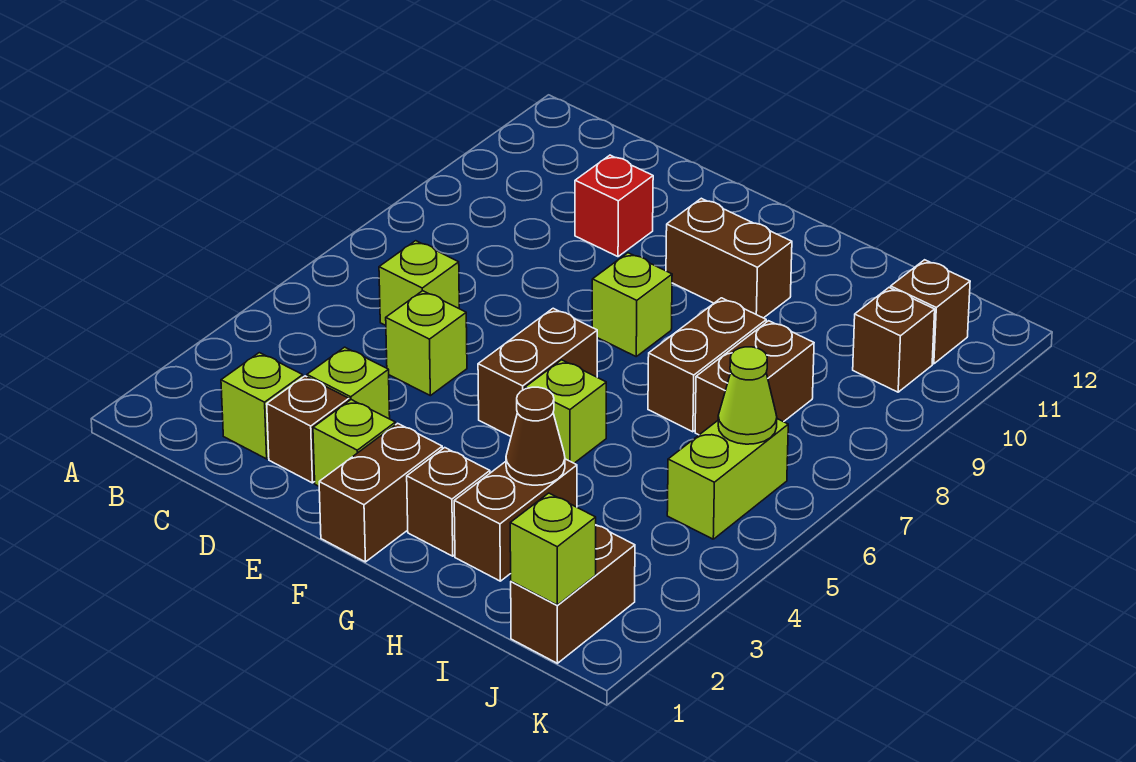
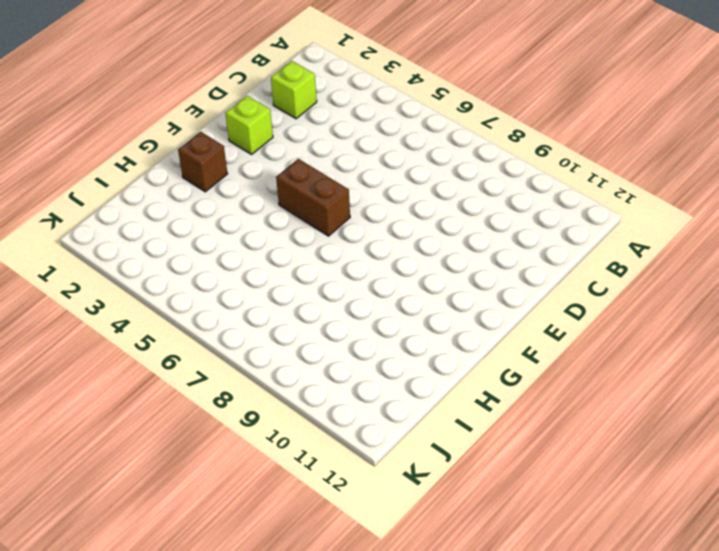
none -> lime 1x1 brick [379,241,459,325]
none -> brown 1x1 brick [267,376,349,483]
none -> lime 1x1 brick [307,347,390,419]

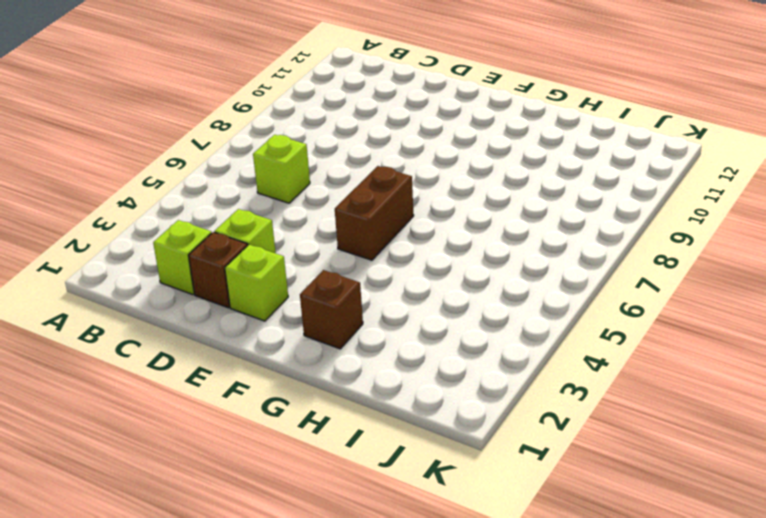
none -> lime 1x1 brick [386,291,467,396]
none -> red 1x1 brick [575,155,653,257]
none -> brown 1x2 brick [319,423,442,562]

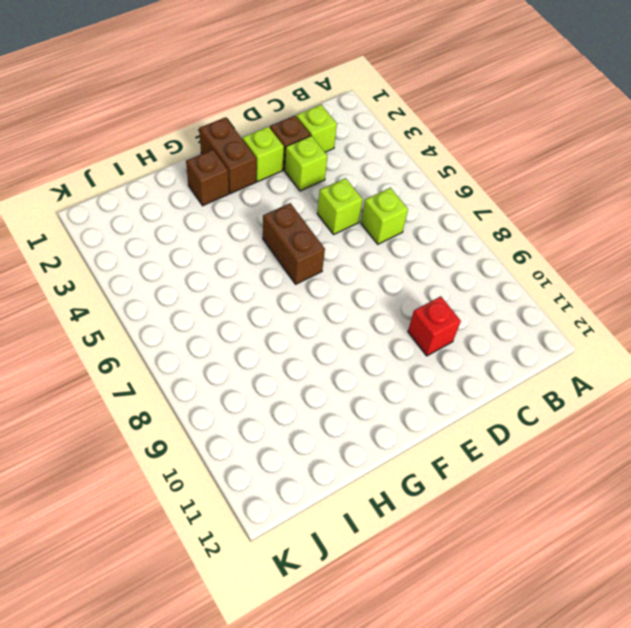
none -> lime 1x1 brick [592,253,672,356]
none -> brown 1x2 brick [666,198,792,318]
none -> lime 1x1 brick [525,360,606,463]

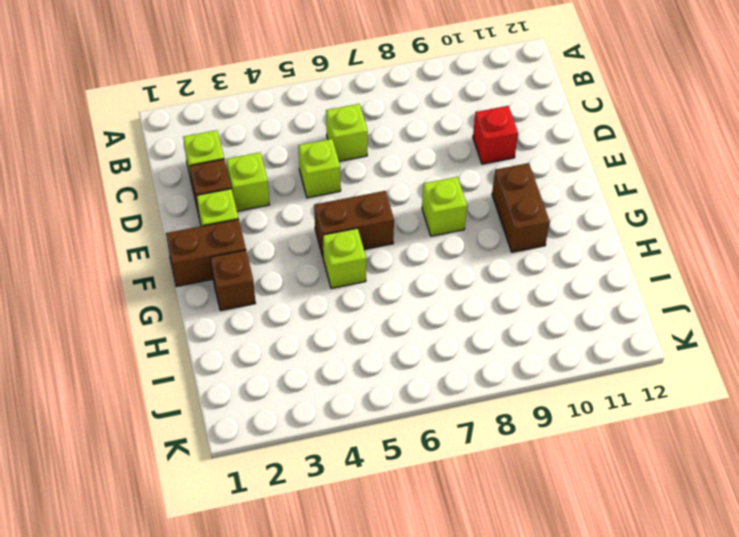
none -> brown 1x2 brick [454,459,577,581]
none -> brown 1x2 brick [648,298,766,432]
none -> brown 1x2 brick [695,321,814,435]

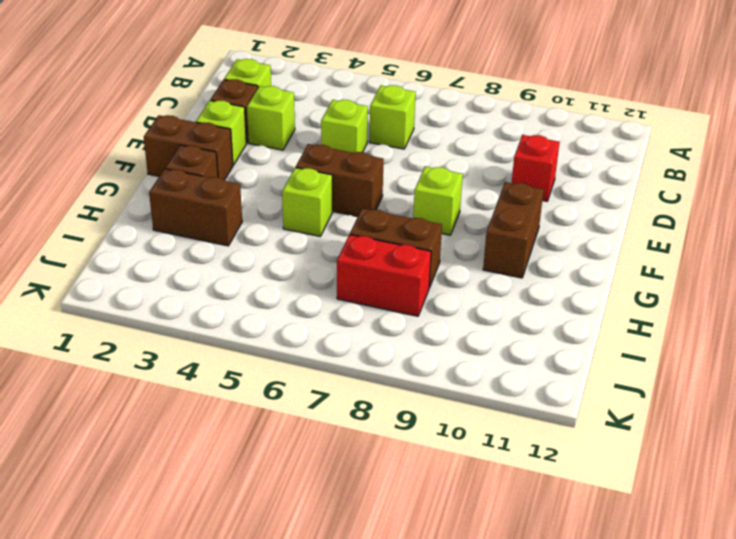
red 1x2 brick [337,235,431,316] -> brown 1x2 brick [695,321,814,435]
none -> brown 1x2 brick [511,525,635,663]
none -> lime 1x2 brick [667,419,788,539]
none -> brown 1x1 brick [853,288,935,392]

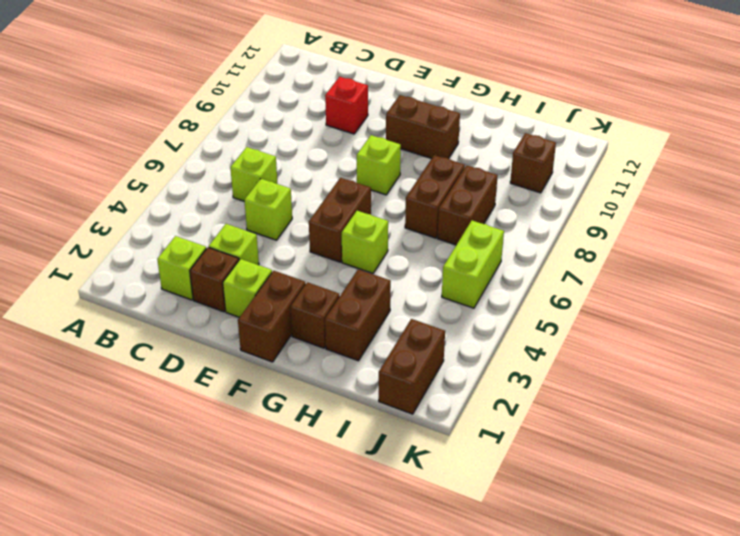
none -> brown 1x1 brick [891,260,970,364]
none -> brown 1x1 cone [506,387,565,485]
none -> lime 1x1 brick [510,493,596,605]

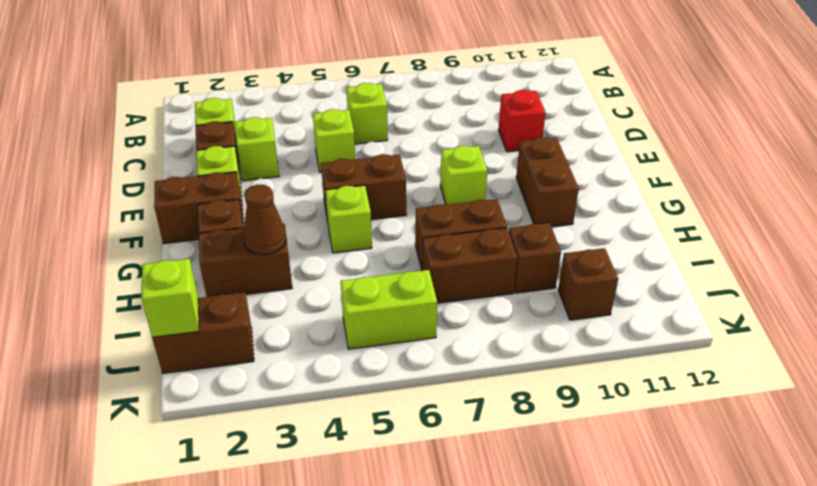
brown 1x1 brick [509,223,561,293] -> brown 1x1 brick moved to [891,260,970,364]
none -> lime 1x1 cone [718,347,777,444]

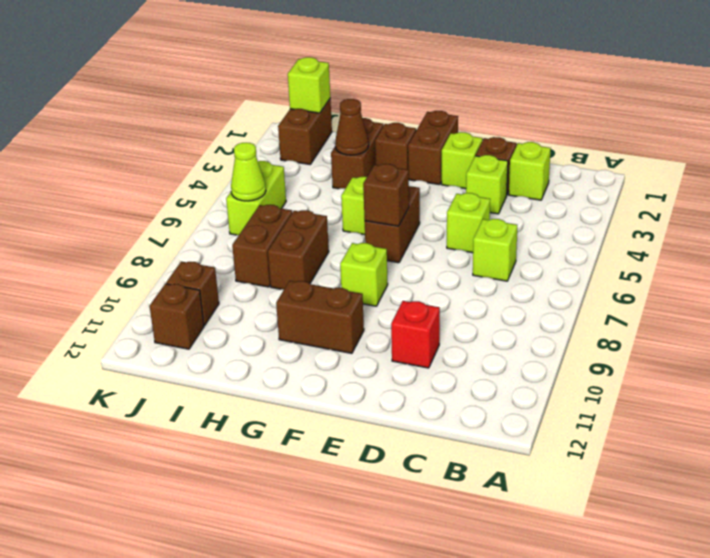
brown 1x1 brick [363,164,409,226] -> none

